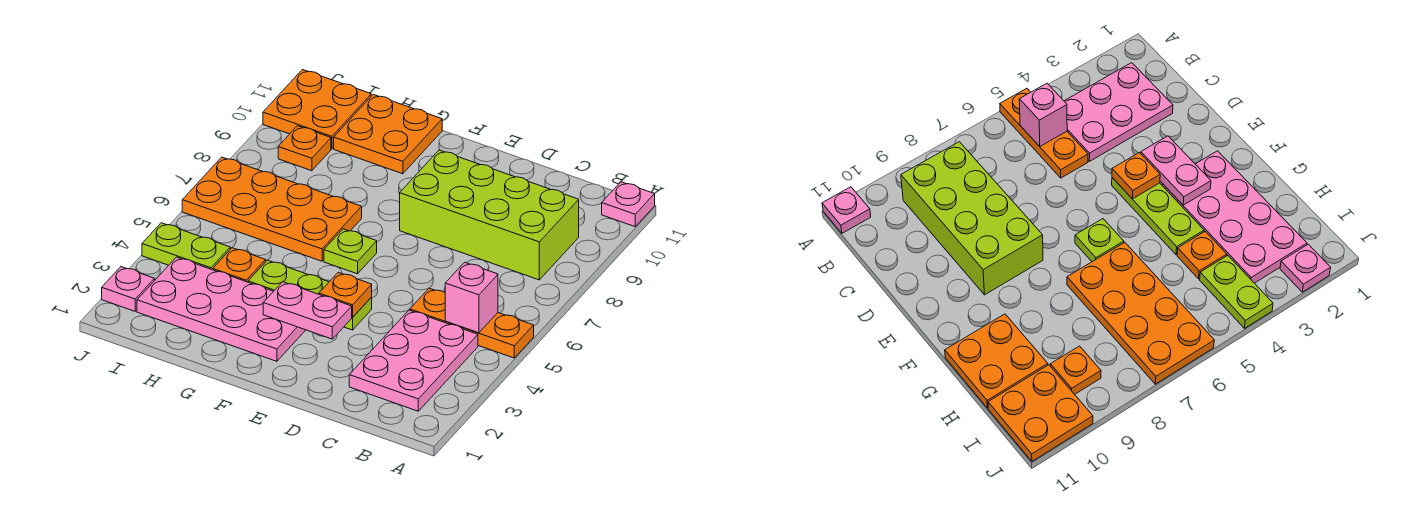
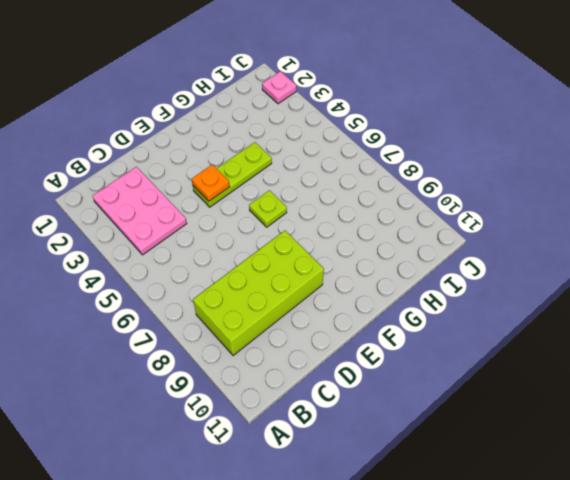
none -> orange 1x3 plate [410,288,534,358]
none -> pink 1x1 plate [602,182,655,227]
none -> pink 2x4 plate [137,257,305,361]

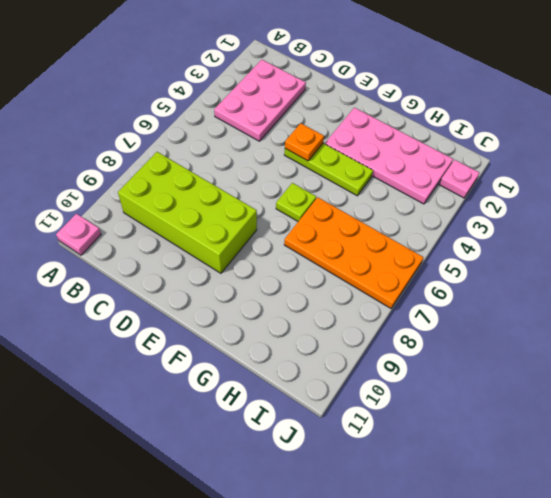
none -> orange 1x3 plate [410,288,534,358]
none -> orange 2x2 plate [334,95,442,174]
none -> orange 1x1 plate [213,248,266,282]

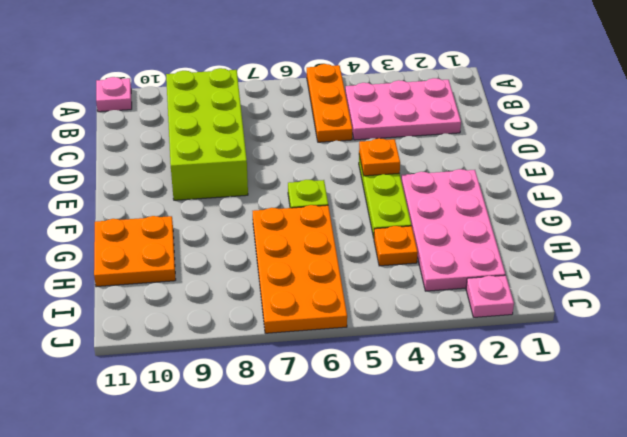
none -> lime 1x2 plate [142,223,230,270]
none -> orange 1x1 plate [278,126,331,171]
none -> orange 2x2 plate [263,70,371,149]

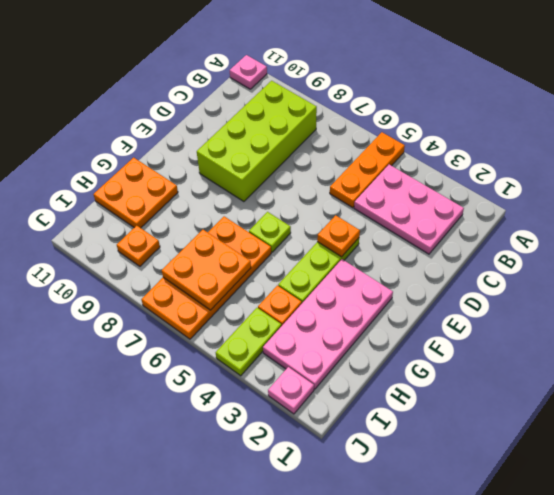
orange 2x2 plate [162,230,251,310] -> orange 2x2 plate moved to [263,70,371,149]
none -> pink 1x1 brick [445,262,498,333]
none -> pink 1x2 plate [263,282,352,339]

